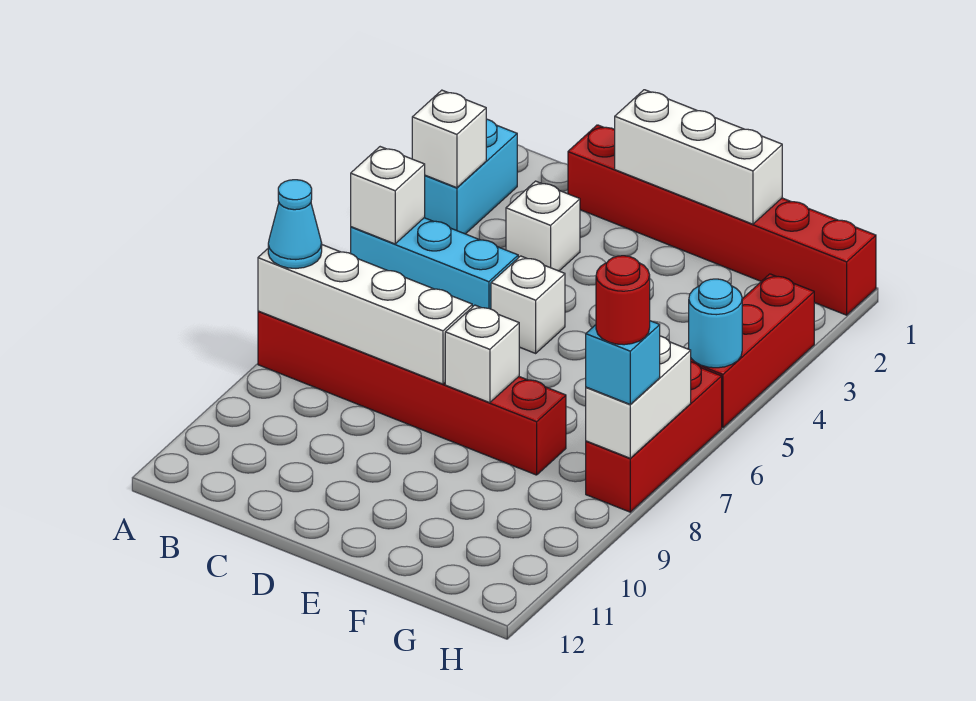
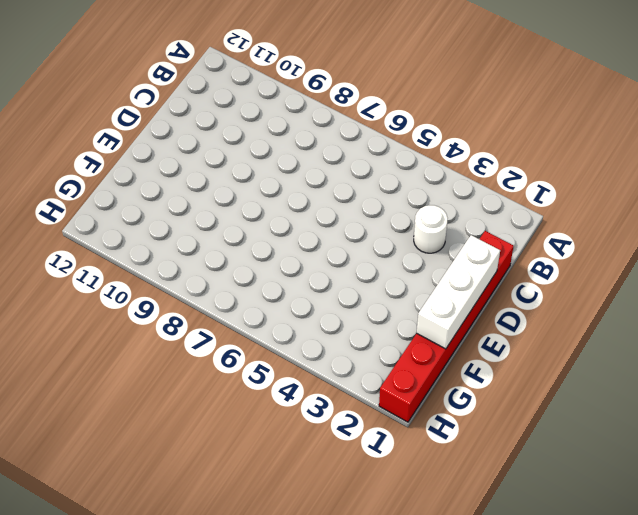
white 1x1 round brick [414,205,448,253] -> white 1x1 brick [506,181,580,271]
none -> cyan 1x2 brick [424,119,517,234]
none -> cyan 1x3 brick [351,218,518,309]
none -> red 1x6 brick [258,311,566,475]

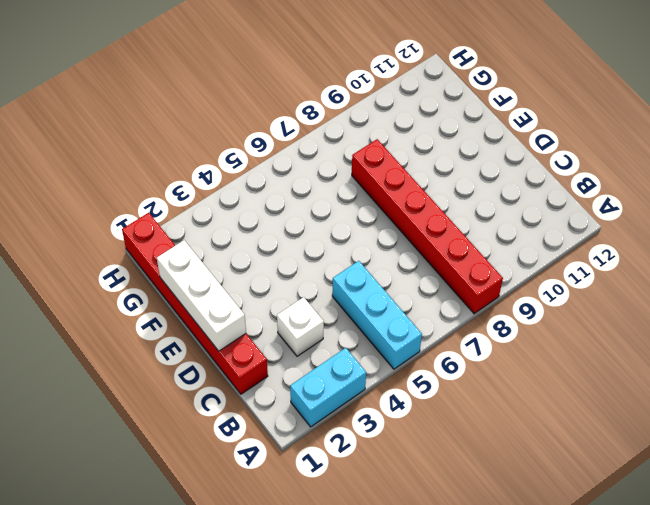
none -> white 1x1 brick [491,256,565,353]
none -> red 1x3 brick [688,274,814,428]
none -> red 1x3 brick [586,362,722,512]

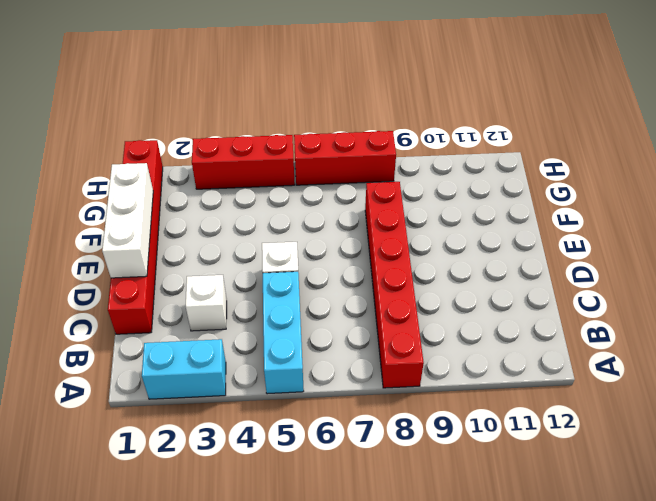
none -> white 1x1 brick [412,90,486,188]
none -> white 1x1 brick [351,147,425,244]
none -> white 1x4 brick [258,245,472,384]

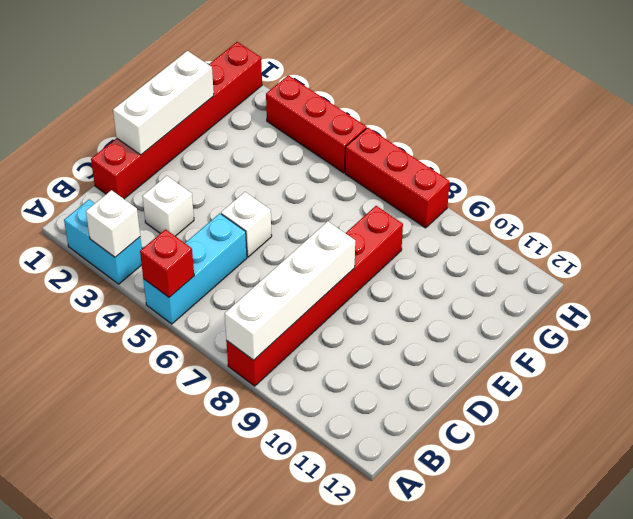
red 1x1 brick [140,229,194,297] -> white 1x1 brick [351,147,425,244]
none -> white 1x1 brick [445,305,519,403]
none -> cyan 1x1 round brick [689,279,742,368]
none -> white 1x2 brick [586,336,691,458]

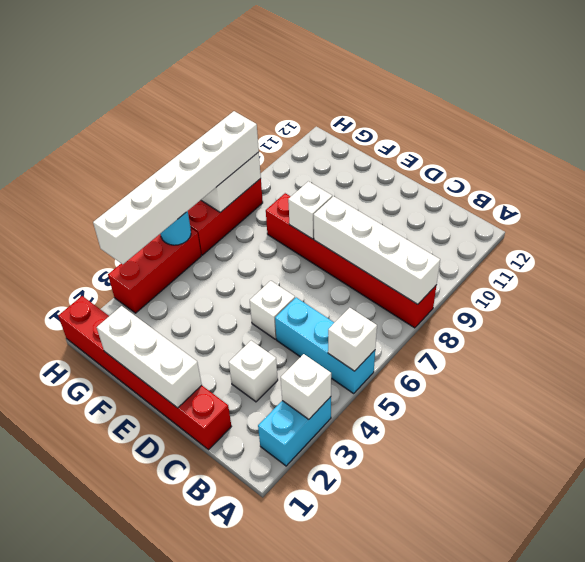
white 1x6 brick [93,111,259,264] -> cyan 1x1 brick [586,321,660,405]
none -> cyan 1x1 cone [268,180,322,268]
none -> red 1x1 round brick [596,256,650,345]

